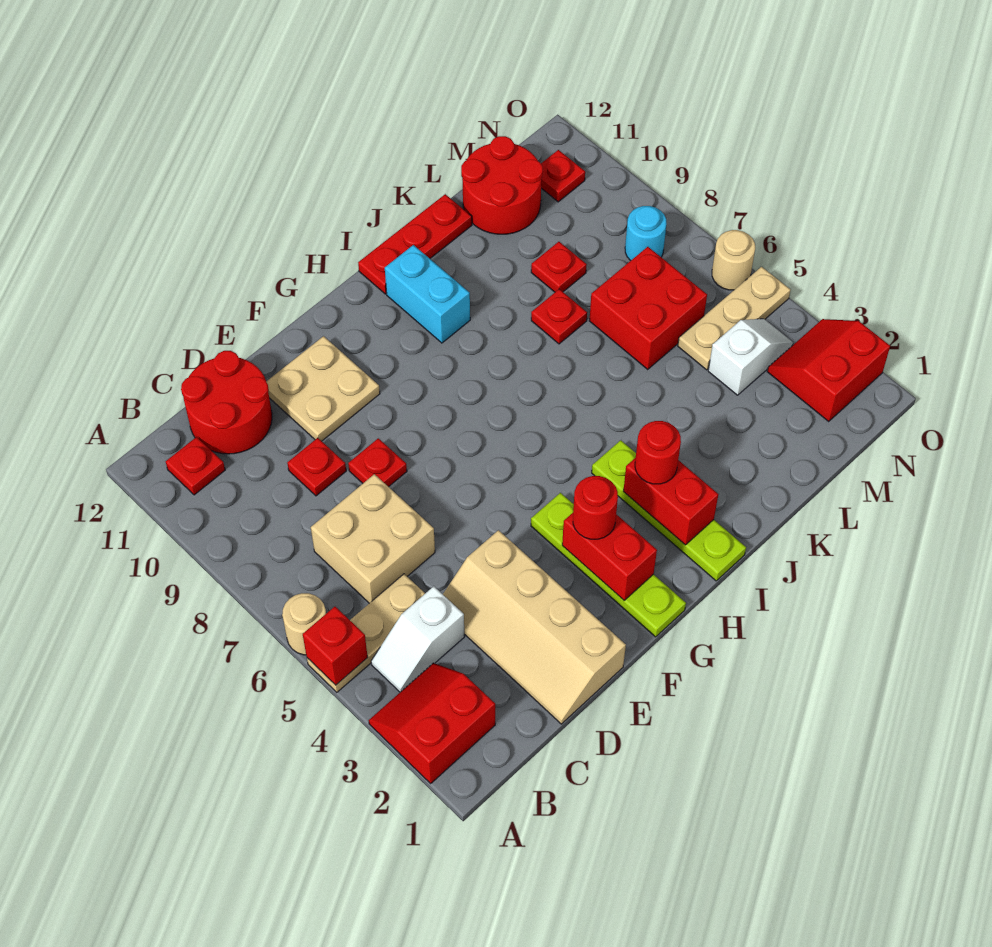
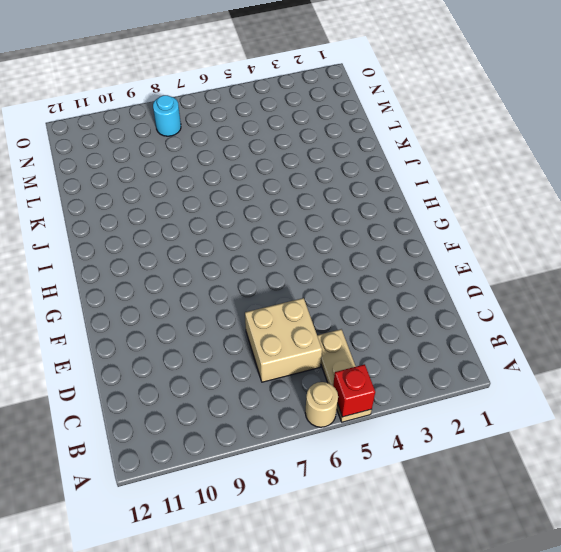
none -> red 2x2 slope [369,663,495,783]
none -> white 1x2 slope [371,586,465,692]
none -> red 1x1 plate [166,437,225,495]
none -> red 2x2 round brick [181,351,272,454]

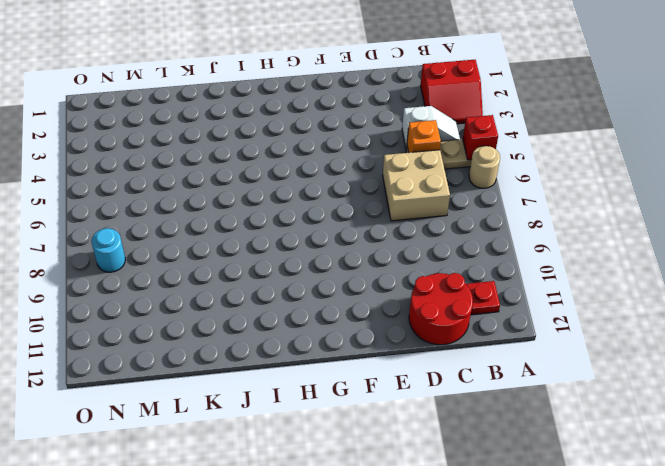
orange 1x1 brick [407,120,441,153] -> none
none -> tan 2x4 slope [443,530,626,724]
none -> red 1x1 plate [287,438,346,496]
none -> red 1x1 plate [348,438,407,487]
none -> tan 2x2 plate [266,336,380,441]

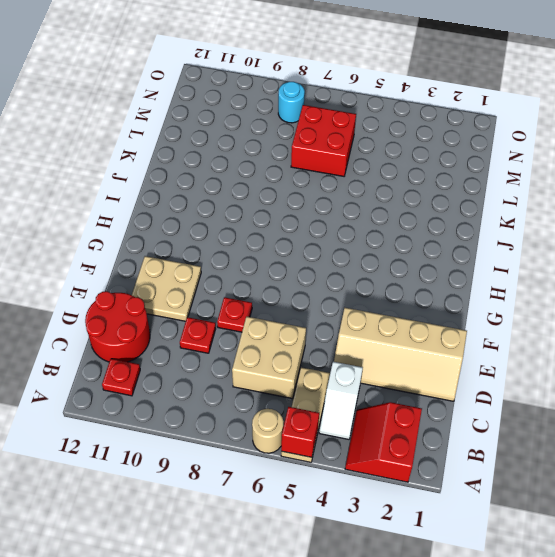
none -> lime 1x4 plate [531,493,686,637]
none -> lime 1x4 plate [592,440,746,581]
none -> cyan 1x2 brick [385,245,470,343]
none -> red 1x3 plate [358,194,472,294]

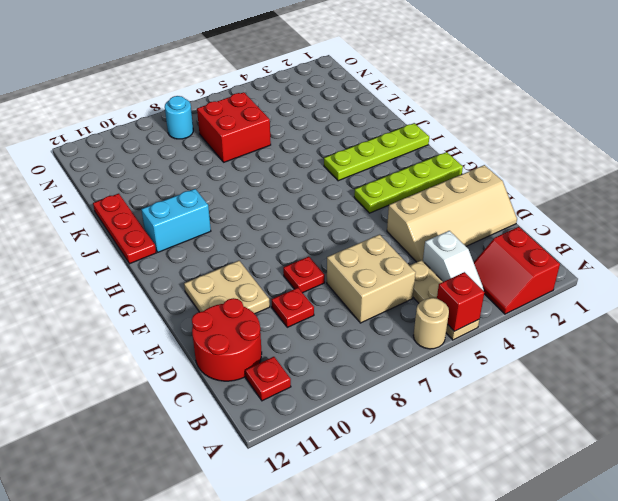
none -> red 1x1 plate [531,289,587,344]
none -> red 1x1 plate [531,242,587,292]
none -> red 2x2 round brick [461,136,543,234]
none -> white 1x2 slope [708,319,793,395]

